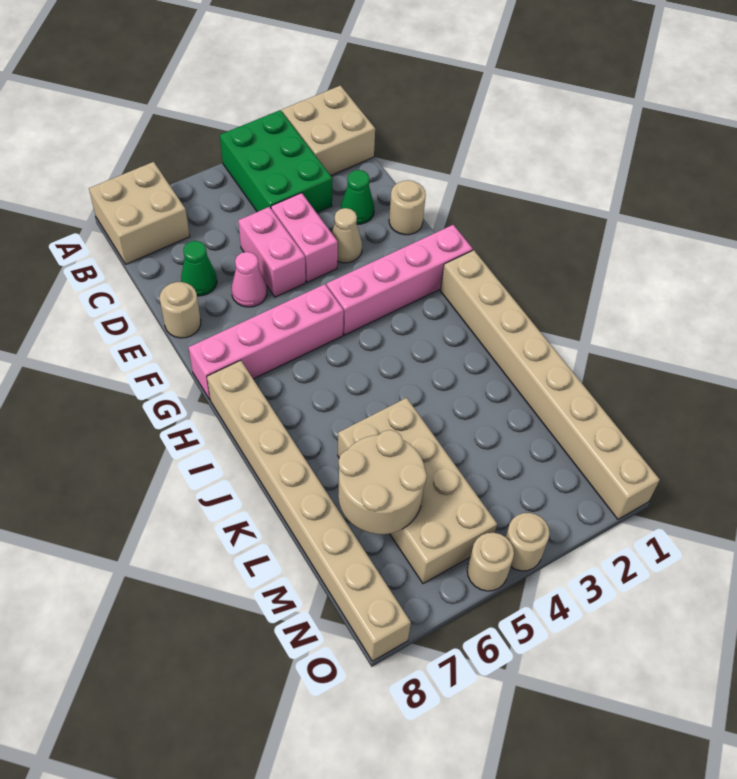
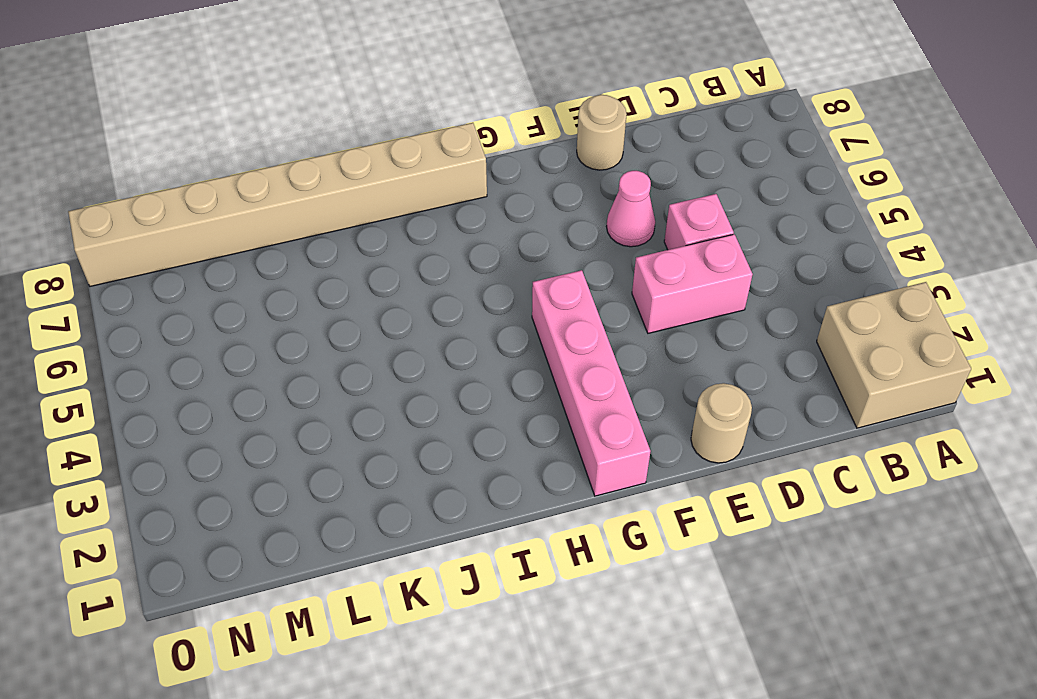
pink 1x1 brick [664,194,734,250] -> pink 1x2 brick [238,207,306,297]
none -> green 2x3 brick [220,110,332,213]
none -> tan 2x2 brick [89,162,190,264]
none -> green 1x1 cone [341,170,374,224]

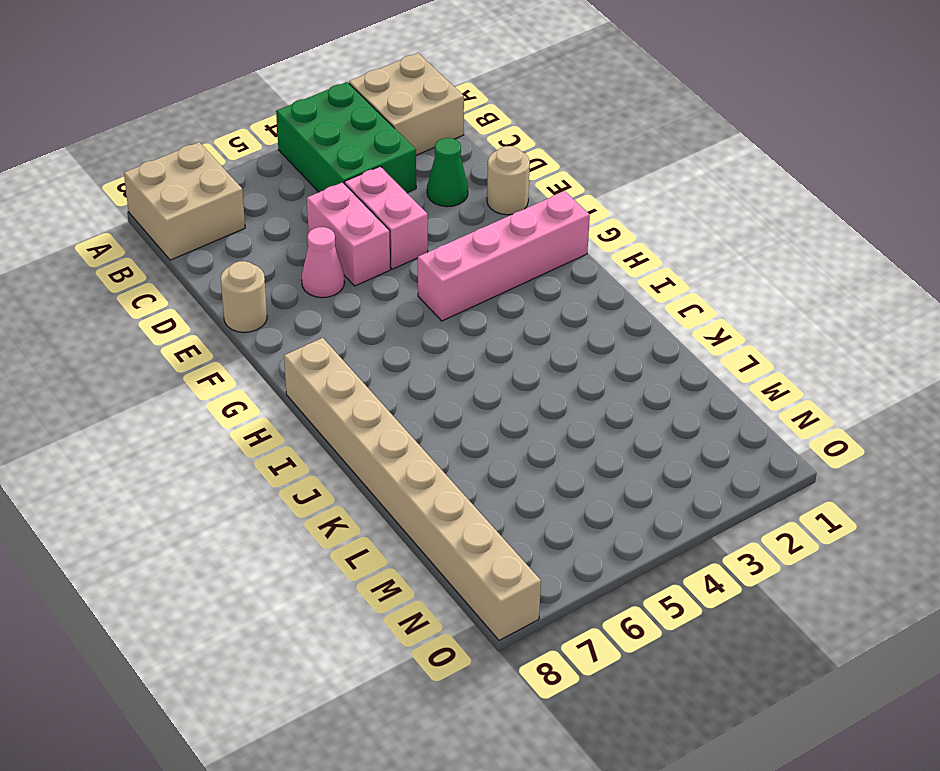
none -> green 1x1 cone [181,241,217,296]
none -> tan 1x1 cone [332,208,362,263]
none -> pink 1x4 brick [188,284,344,399]

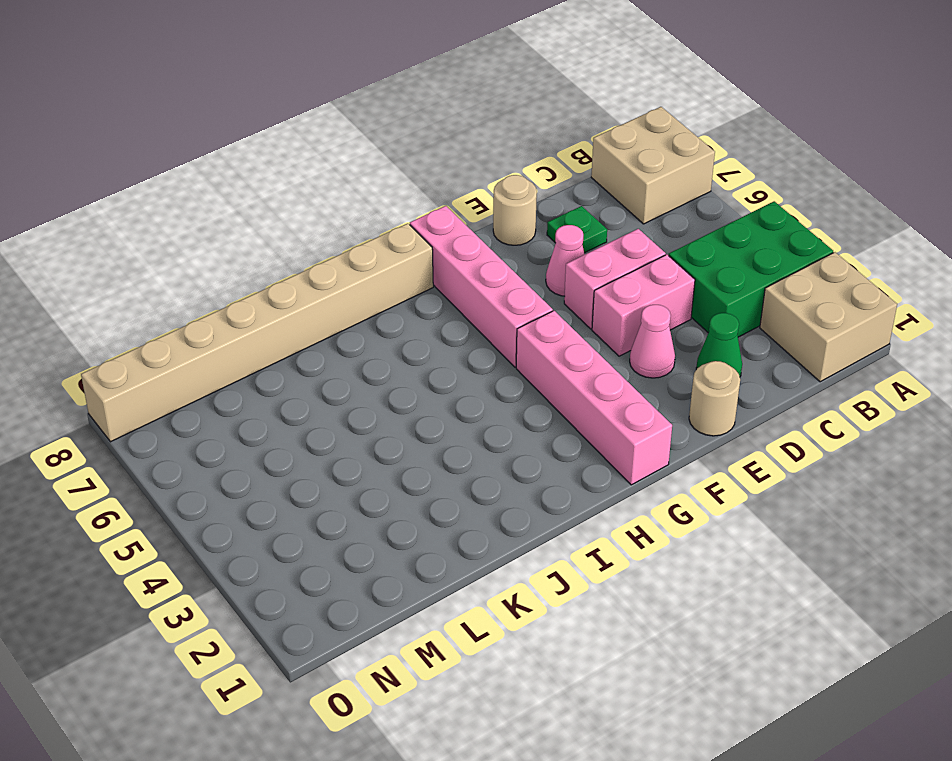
green 1x1 plate [547,206,607,253] -> green 1x1 cone [181,241,217,296]
pink 1x1 cone [630,305,675,378] -> tan 1x1 cone [332,208,362,263]
none -> tan 1x8 brick [440,250,660,519]
none -> tan 2x4 brick [338,398,497,584]
none -> tan 1x1 round brick [506,513,550,571]

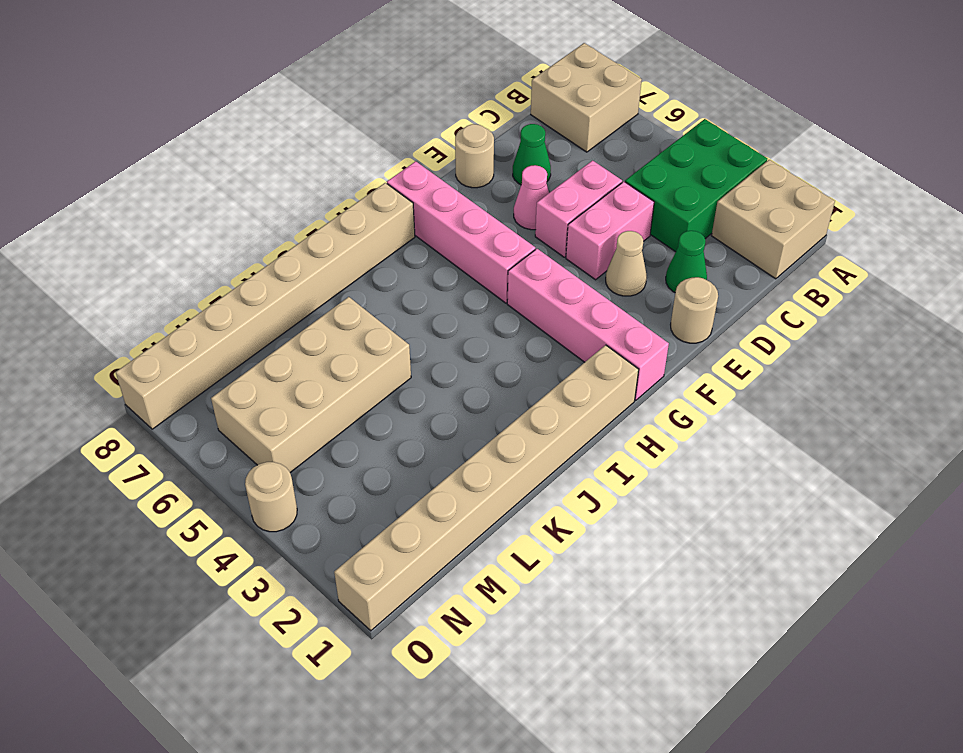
none -> tan 1x1 round brick [467,533,514,591]
none -> tan 2x2 round brick [338,430,427,534]

